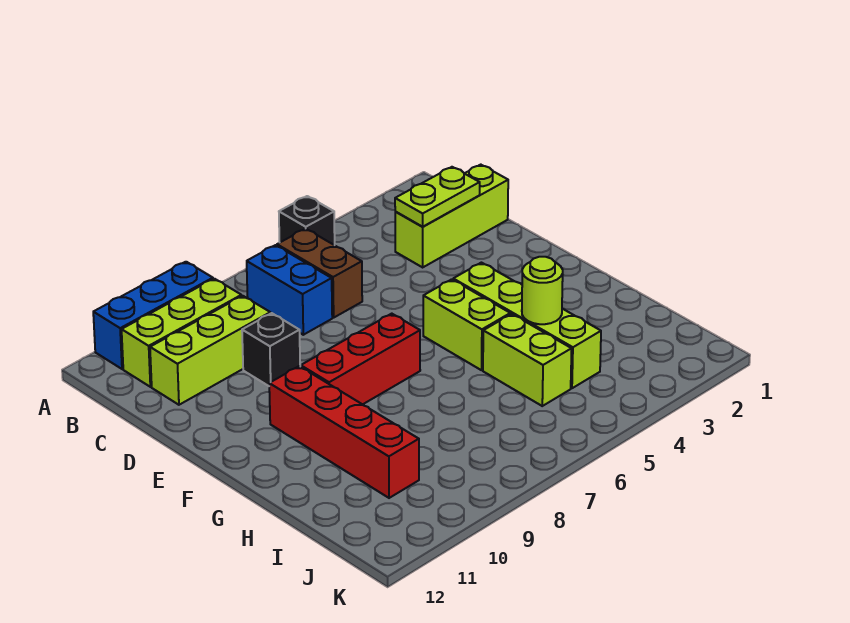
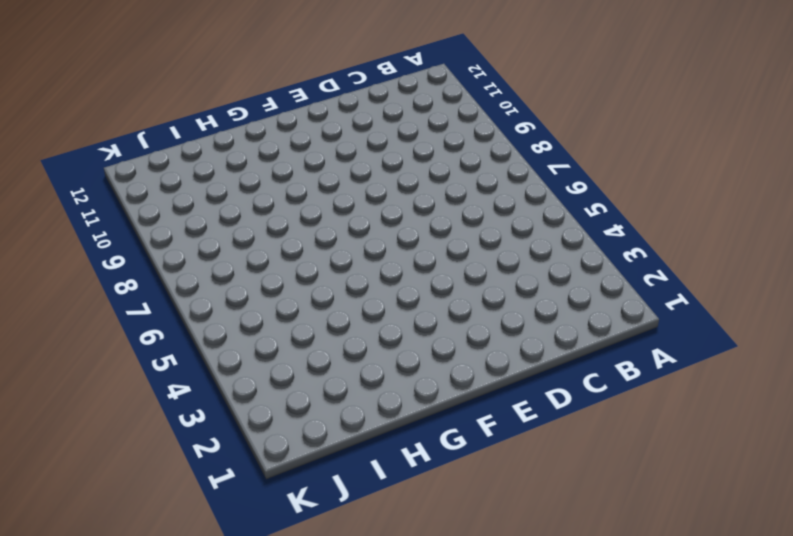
none -> black 1x1 brick [279,196,335,245]
none -> blue 1x3 brick [93,262,213,369]
none -> brown 1x2 brick [277,229,362,318]

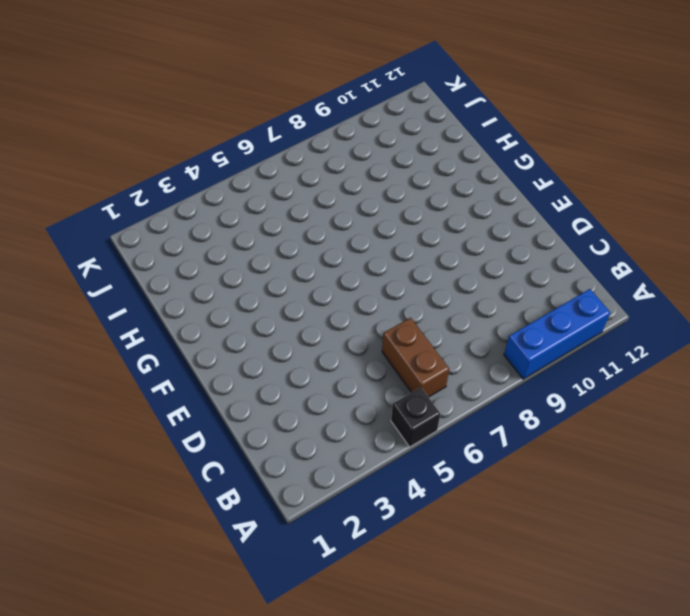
none -> blue 1x2 brick [247,245,332,335]
none -> lime 1x3 brick [122,279,241,387]
none -> lime 1x3 brick [395,165,508,267]

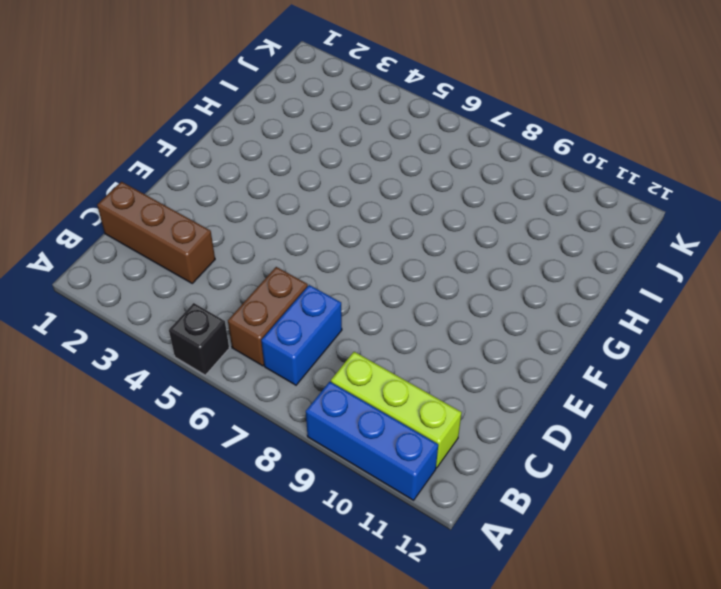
brown 1x3 brick [97,182,215,283] -> lime 1x3 brick [395,165,508,267]
none -> lime 1x3 brick [150,296,270,405]
none -> black 1x1 brick [242,313,300,386]
none -> lime 1x4 brick [453,263,601,388]

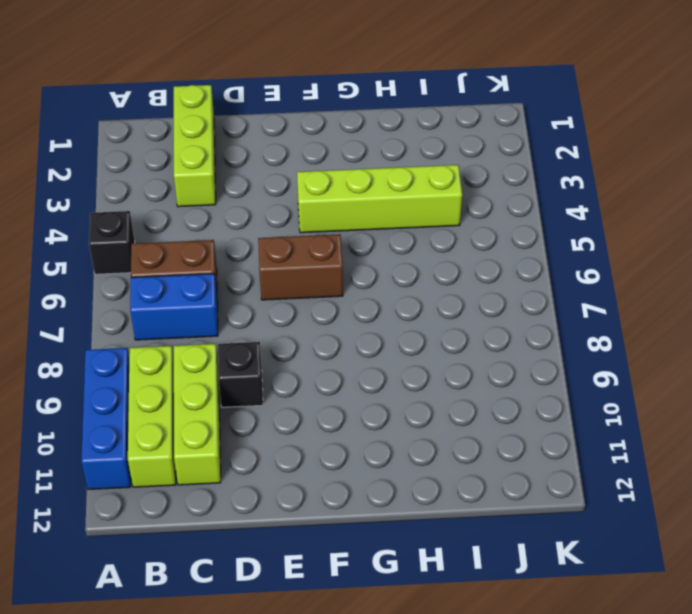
brown 1x2 brick [258,234,343,300] -> none
none -> lime 1x2 brick [423,279,510,370]
none -> red 1x3 brick [300,314,420,404]
none -> red 1x4 brick [269,366,419,498]

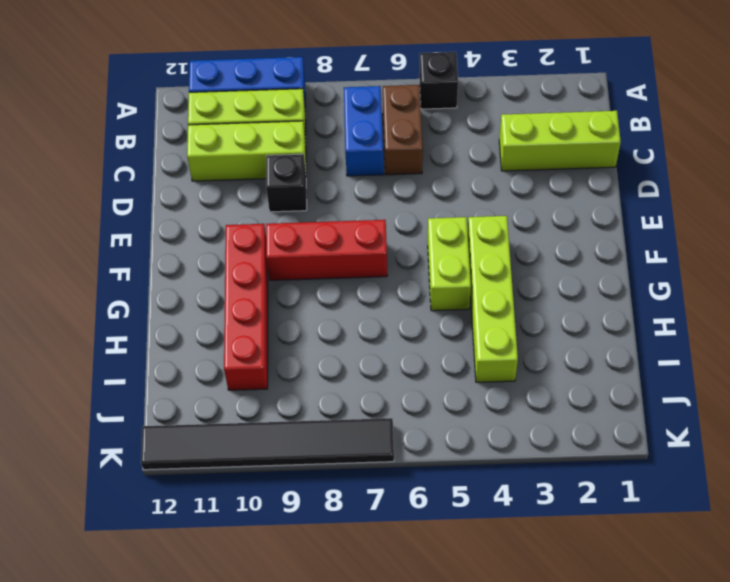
black 1x6 tile [141,418,394,470] -> none
none -> lime 1x2 brick [483,314,572,406]
none -> lime 1x2 plate [395,167,480,227]
none -> lime 1x1 round brick [522,257,563,324]

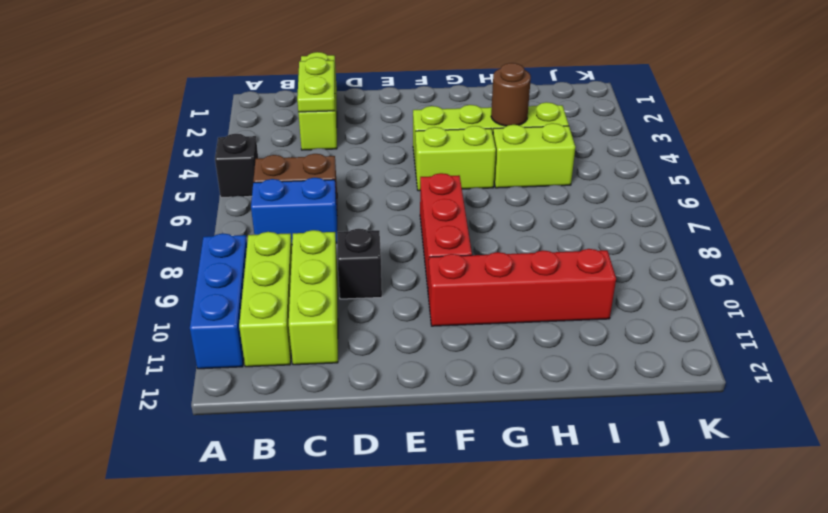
brown 1x1 round brick [491,63,531,126] -> lime 1x1 round brick [522,257,563,324]

